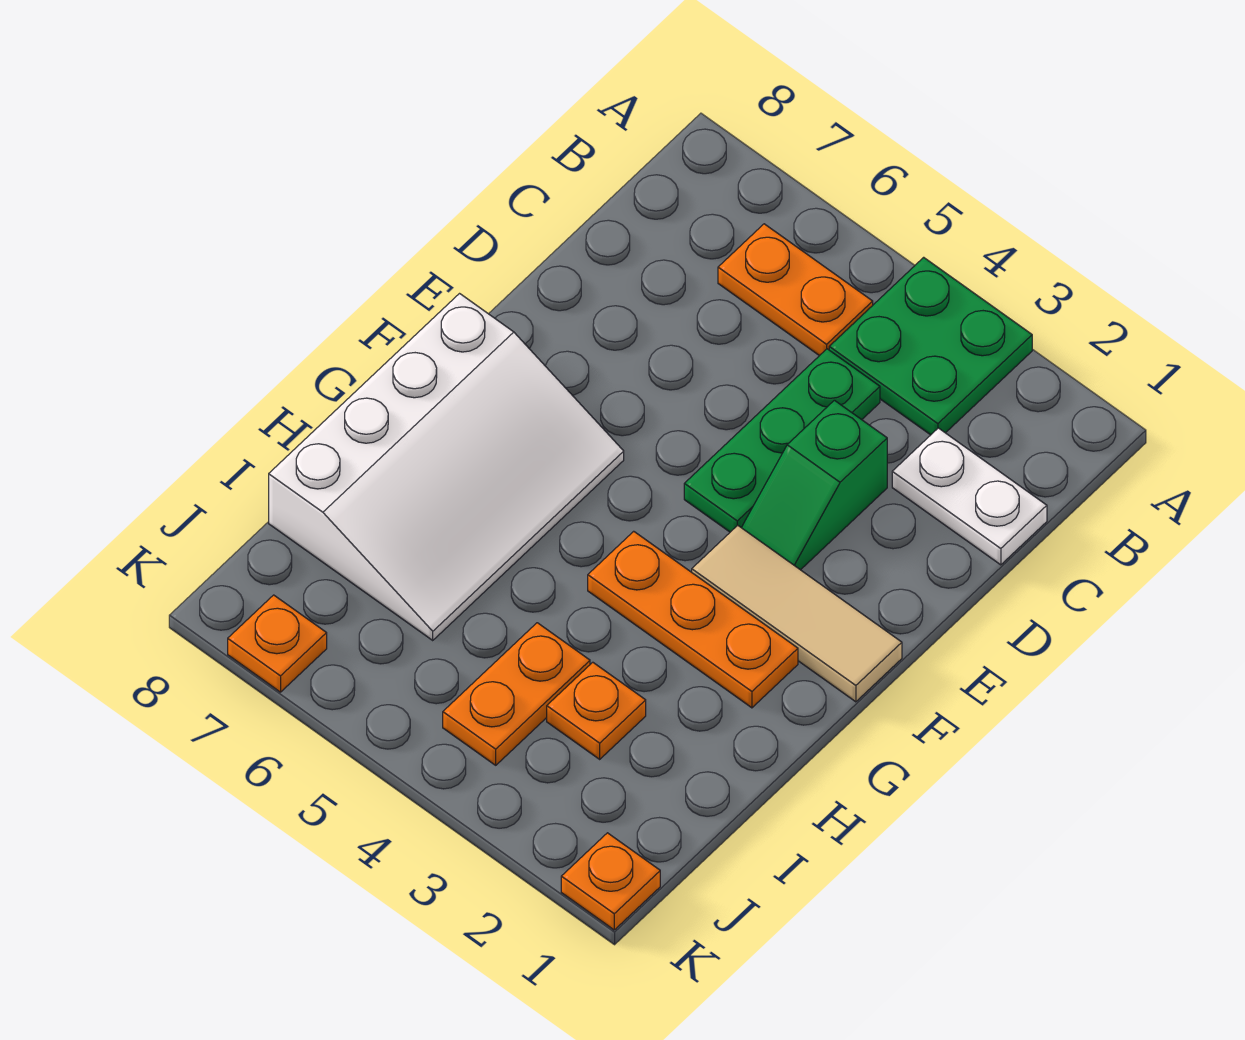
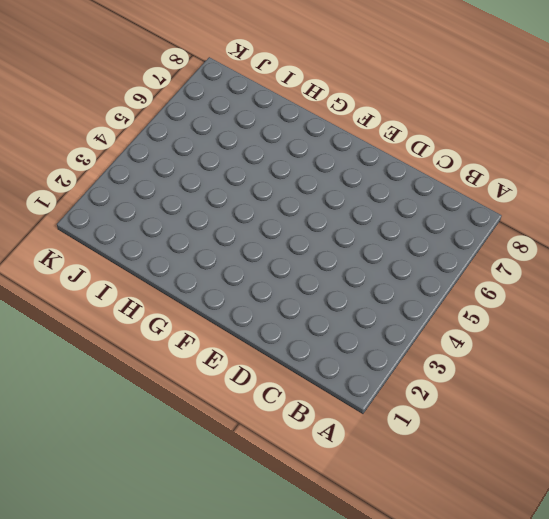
none -> green 2x2 plate [829,257,1032,435]
none -> orange 1x2 plate [718,224,873,356]
none -> white 1x2 plate [892,428,1047,565]

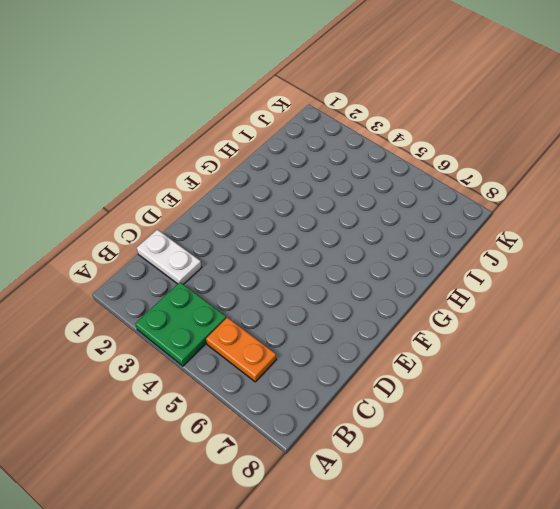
none -> green 1x3 plate [684,349,880,532]
none -> green 1x2 slope [741,400,887,570]
none -> tan 1x3 tile [692,525,902,702]

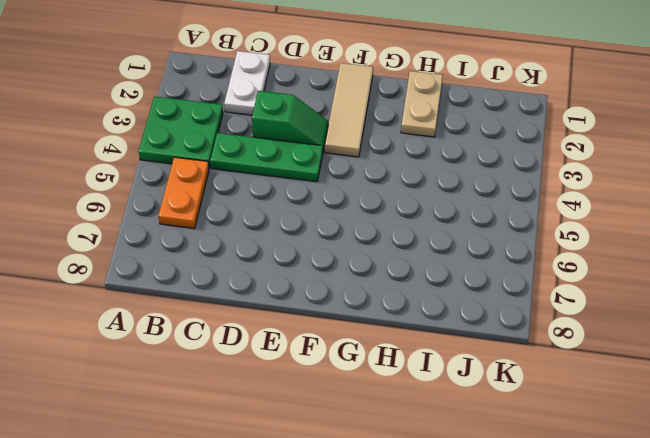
tan 1x2 plate [401,71,443,137] -> none
none -> white 3x4 slope [269,294,624,640]
none -> orange 1x3 plate [588,531,798,708]
none -> orange 1x1 plate [547,662,646,759]

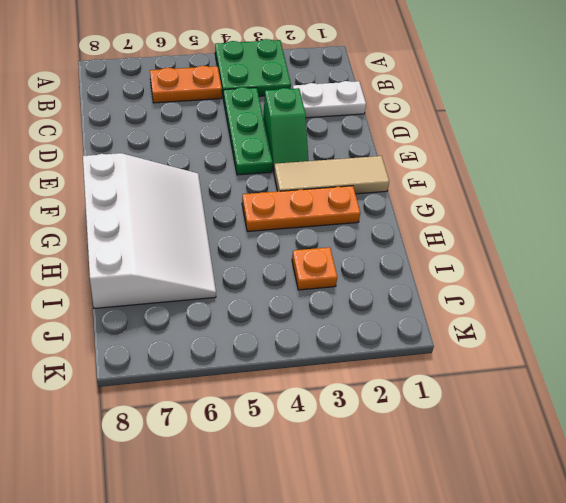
none -> orange 1x2 plate [443,623,590,765]
none -> orange 1x1 plate [561,833,660,930]
none -> orange 1x1 plate [228,595,327,692]

